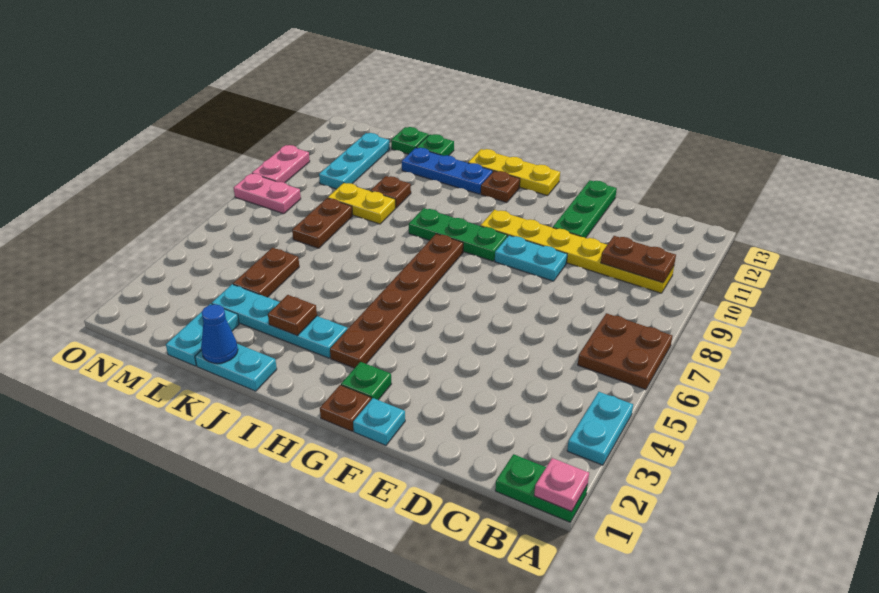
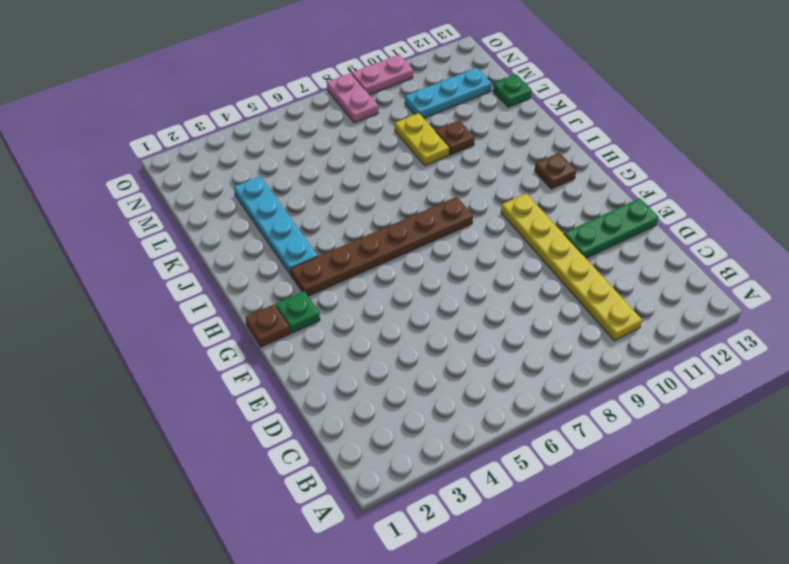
none -> green 1x2 plate [495,454,588,522]
none -> cyan 1x2 plate [567,392,633,465]
none -> brown 2x2 plate [578,313,673,390]
none -> cyan 1x2 plate [495,235,567,281]

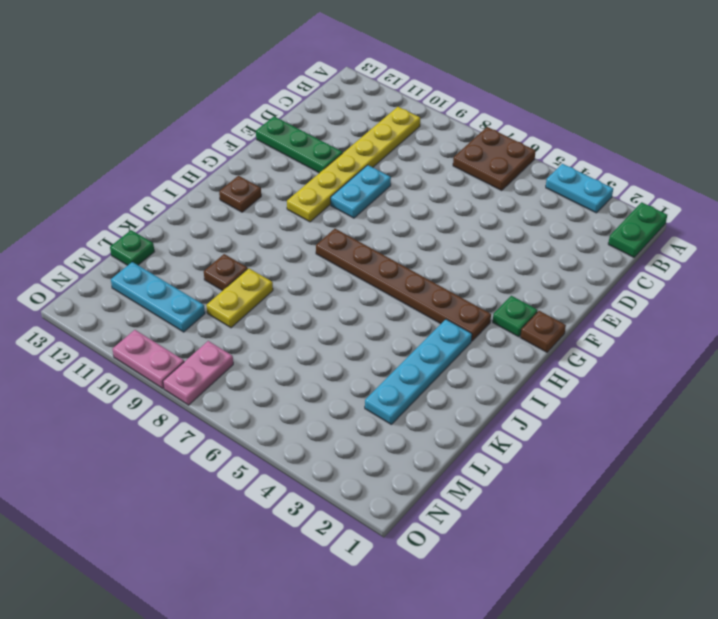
none -> cyan 1x1 plate [353,398,405,445]
none -> green 1x3 plate [409,208,507,261]
none -> yellow 1x3 plate [468,149,560,196]
none -> blue 1x3 plate [402,148,493,194]

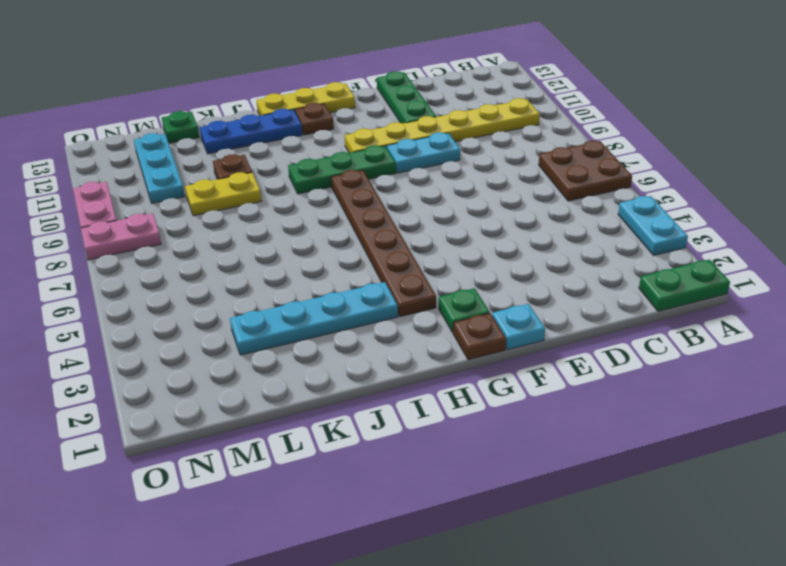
none -> cyan 1x2 plate [195,344,277,391]
none -> green 1x1 plate [416,134,454,156]
none -> cyan 1x2 plate [166,304,239,366]
none -> brown 1x2 plate [233,248,299,297]

